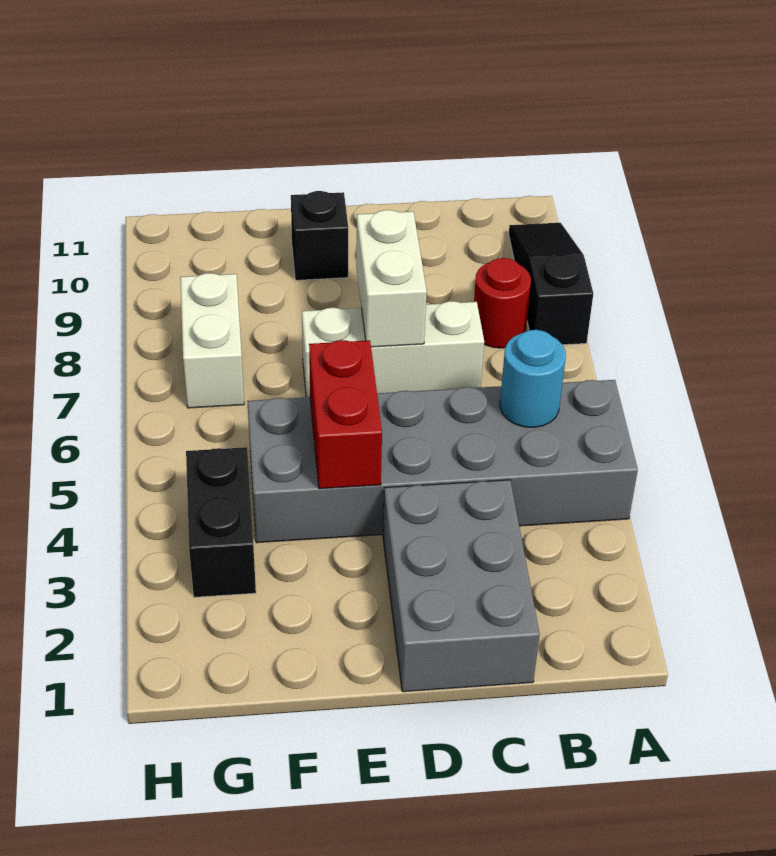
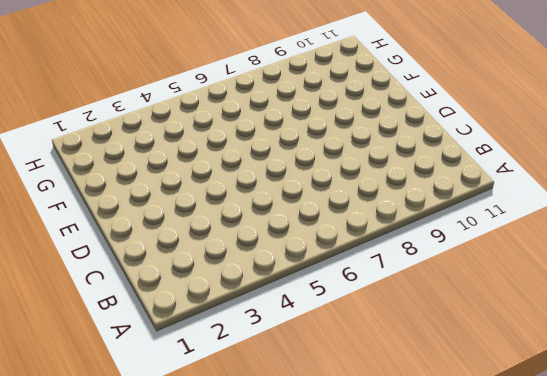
none -> grey 2x6 brick [247,380,638,543]
none -> black 1x3 slope [509,223,593,345]

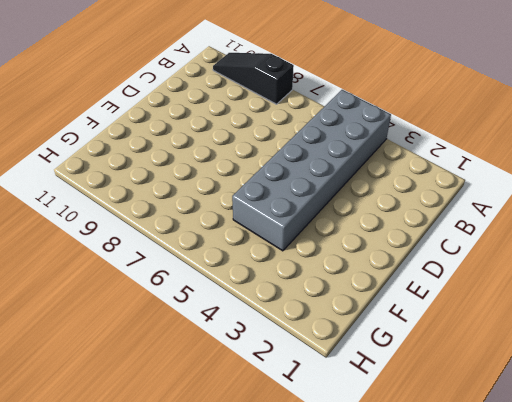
none -> red 1x1 round brick [474,258,531,348]
none -> grey 2x3 brick [383,480,540,692]

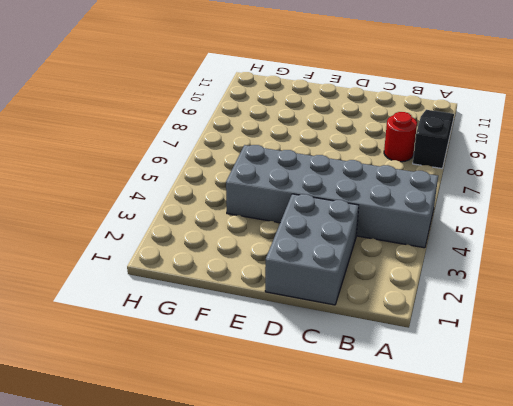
none -> white 1x3 brick [302,301,484,397]
none -> black 1x1 brick [291,191,348,280]

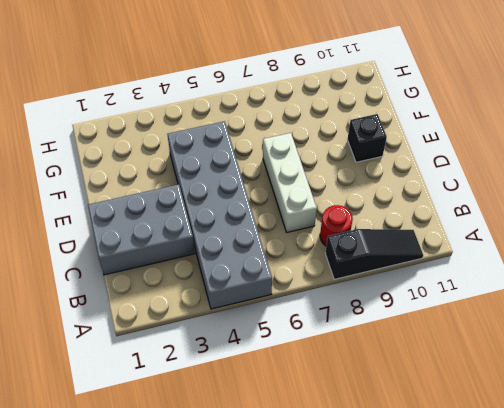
none -> black 1x2 brick [186,447,256,597]
none -> white 1x2 brick [180,273,244,408]

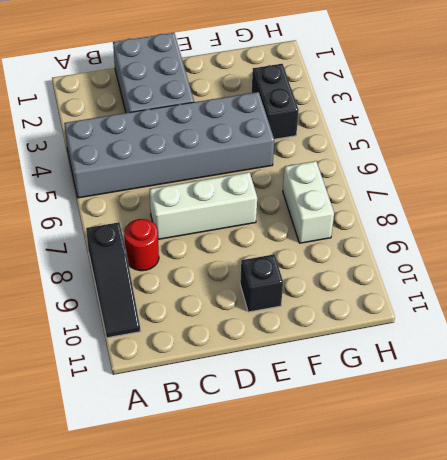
none -> cyan 1x1 round brick [500,330,566,428]
none -> white 1x2 brick [356,210,427,347]

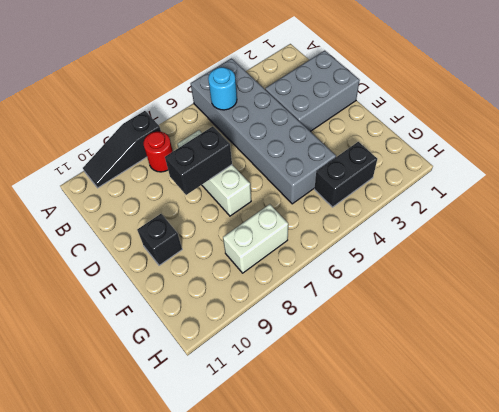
black 1x2 brick [165,126,232,195] -> white 1x2 brick [356,210,427,347]
none -> red 1x2 brick [309,340,382,489]

